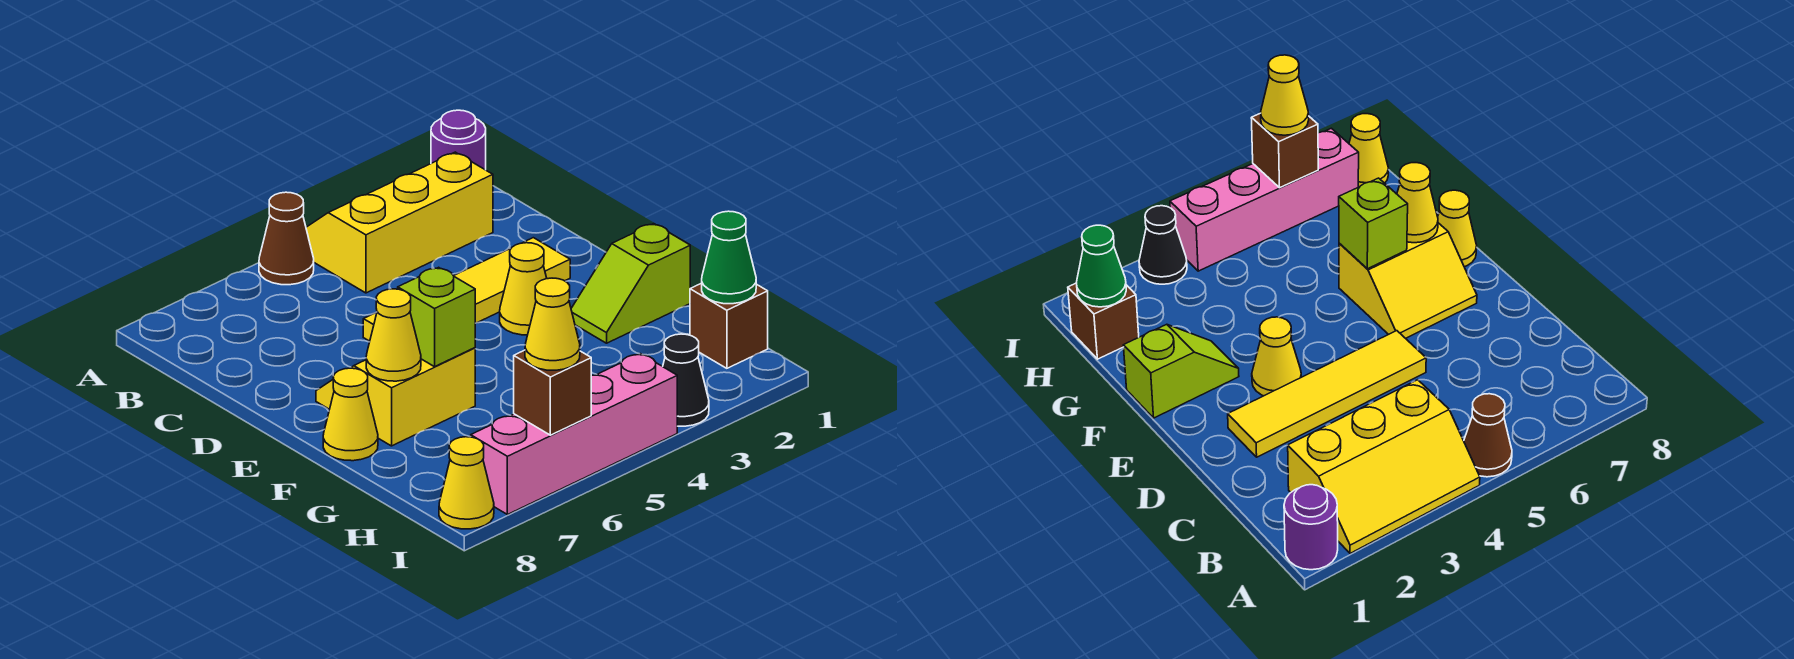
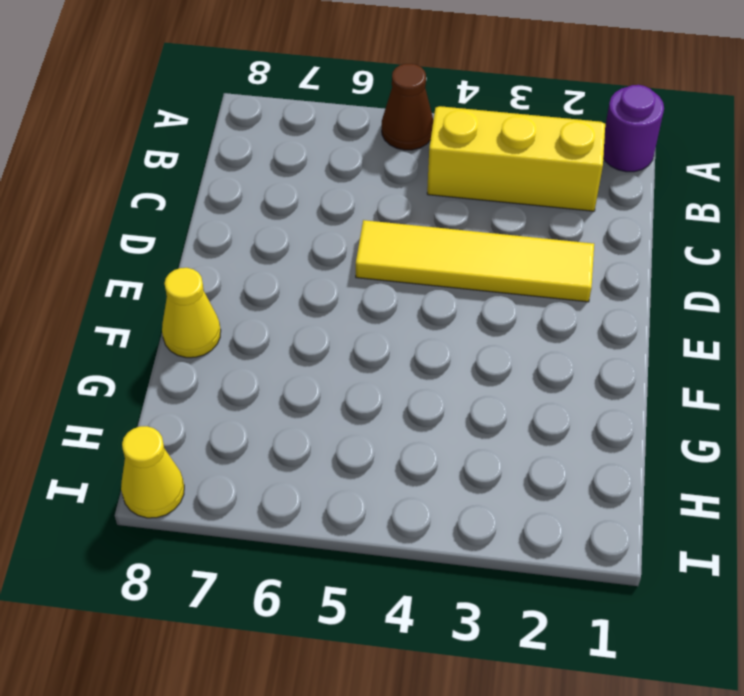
none -> yellow 1x1 cone [500,243,547,335]
none -> yellow 2x2 slope [316,348,475,446]
none -> lime 1x2 slope [571,224,690,343]

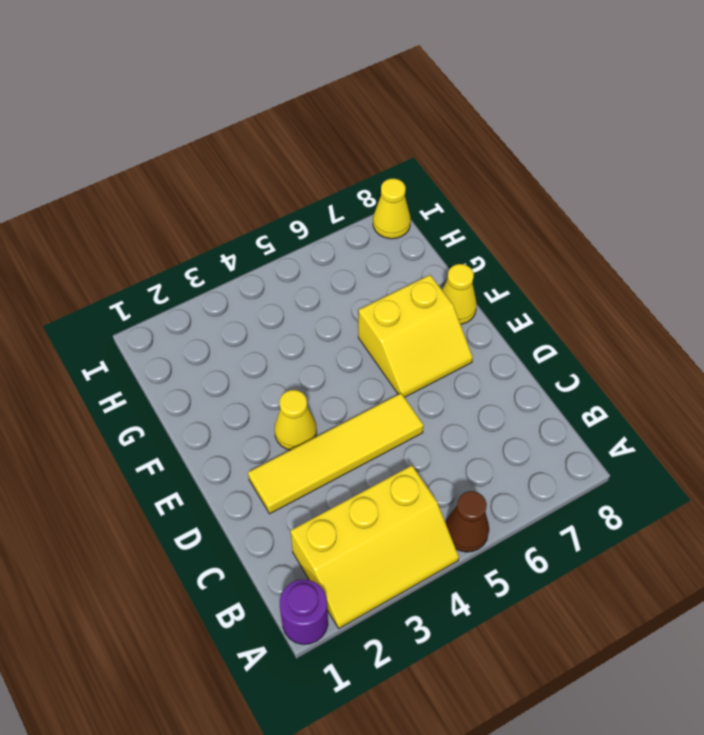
none -> lime 1x2 slope [571,224,690,343]
none -> brown 1x1 brick [690,283,768,368]
none -> black 1x1 cone [663,334,709,426]

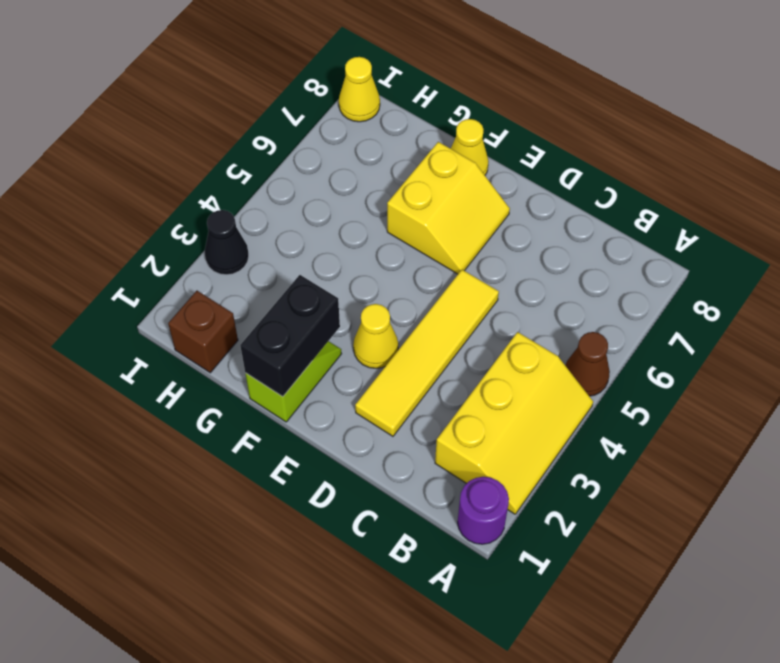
black 1x2 brick [240,275,340,397] -> none
none -> pink 1x4 brick [471,354,677,515]
none -> lime 1x1 brick [398,267,475,367]
none -> yellow 1x1 cone [366,289,421,381]

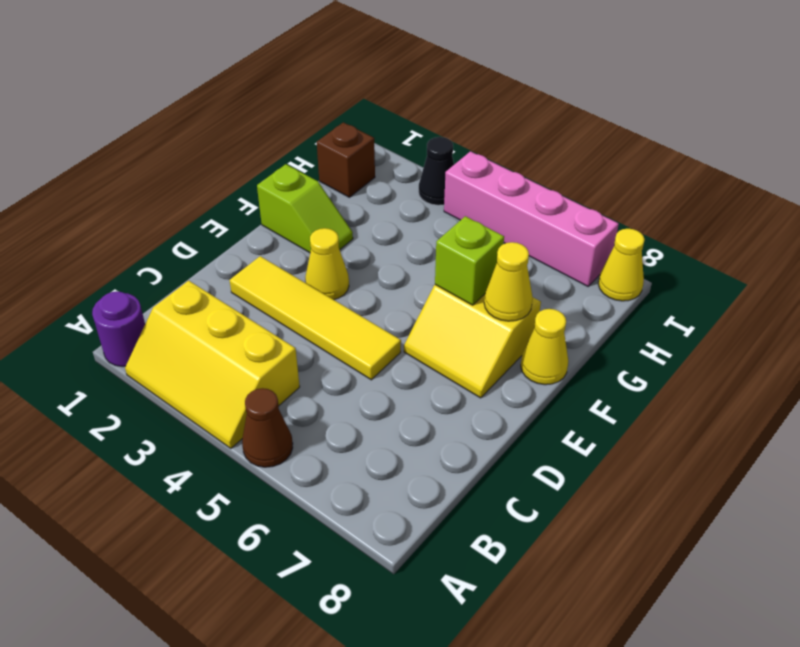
none -> green 1x1 cone [702,211,756,304]
none -> brown 1x1 brick [514,350,591,435]
none -> yellow 1x1 cone [525,278,580,370]

